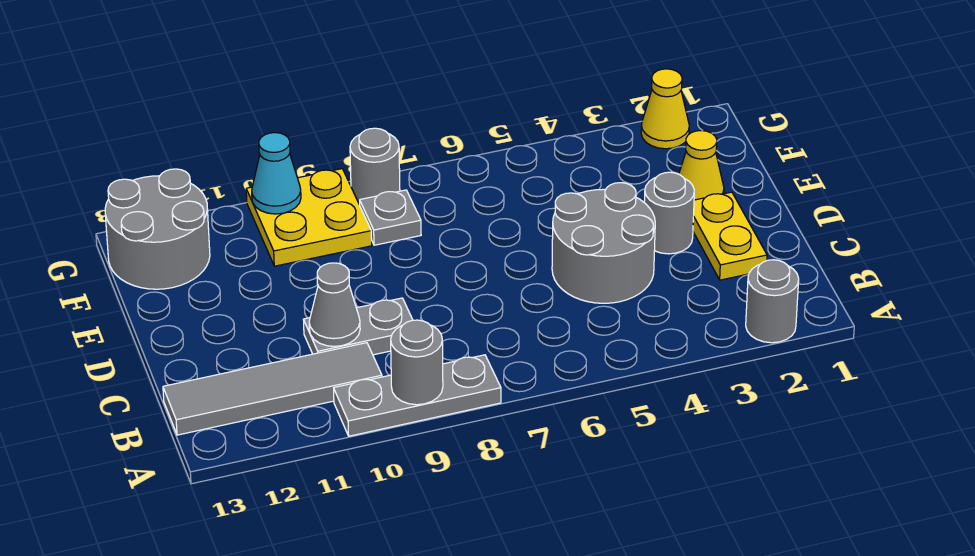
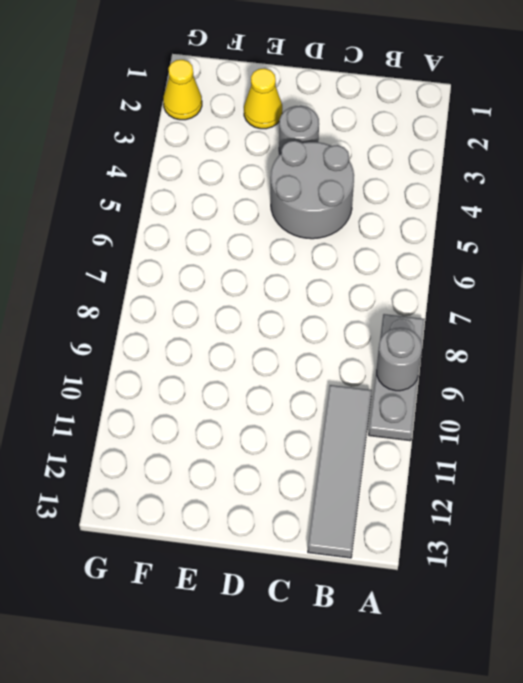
none -> grey 1x1 round brick [746,260,799,343]
none -> yellow 1x2 plate [693,192,767,280]
none -> grey 1x2 plate [303,298,413,355]

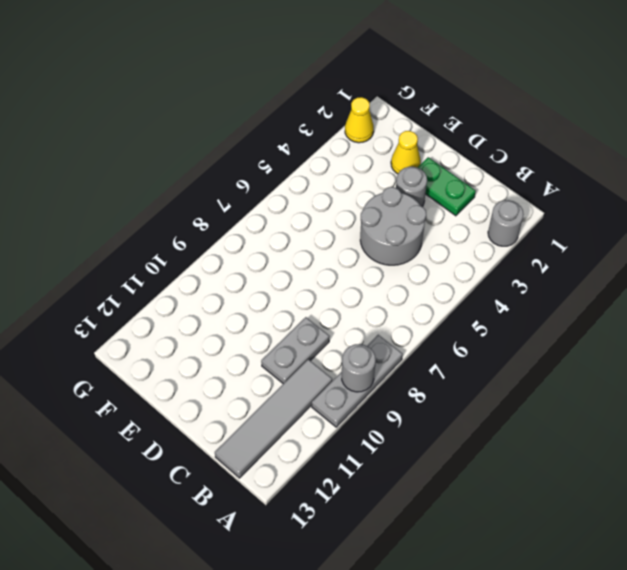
green 1x2 plate [417,157,476,216] -> yellow 1x2 plate [693,192,767,280]
none -> grey 1x1 plate [360,190,421,245]
none -> yellow 2x2 plate [246,169,372,266]
none -> grey 2x2 round brick [105,169,210,289]

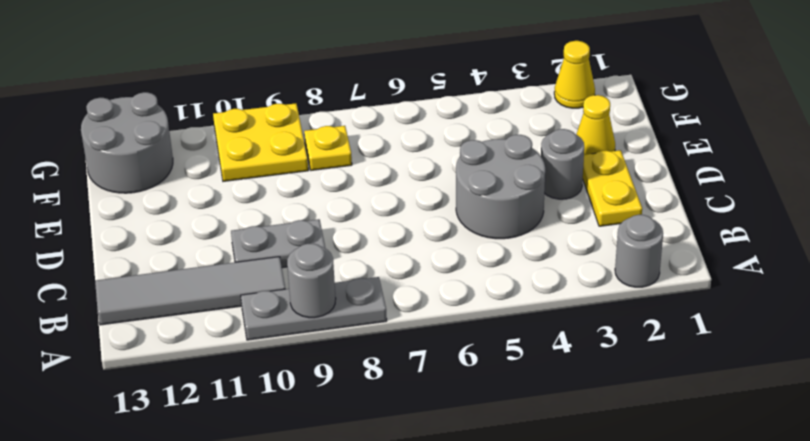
yellow 1x1 plate [304,126,352,170] -> grey 1x1 plate [360,190,421,245]
none -> grey 1x1 round brick [350,128,400,205]
none -> grey 1x1 cone [309,263,360,346]
none -> cyan 1x1 cone [252,133,301,214]

